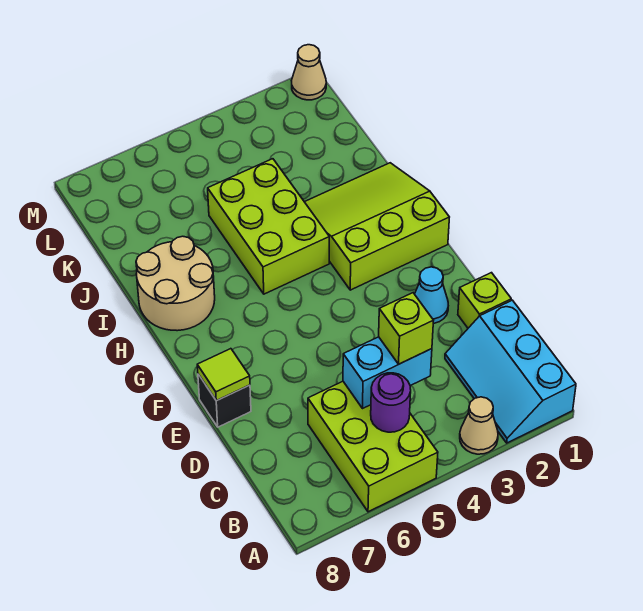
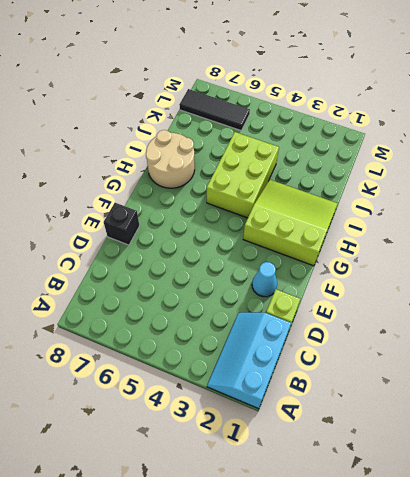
black 1x3 tile [179,89,250,130] -> none
none -> tan 1x1 cone [460,397,498,454]
none -> lime 2x3 brick [308,381,438,512]
none -> tan 1x1 cone [291,45,326,100]

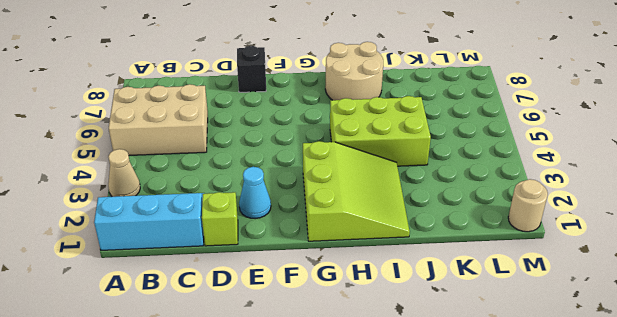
tan 2x3 brick [109,84,208,155] -> lime 2x3 brick [308,381,438,512]
tan 1x1 round brick [508,179,548,232] -> tan 1x1 cone [291,45,326,100]
none -> purple 1x1 round brick [371,373,411,432]
none -> cyan 1x2 brick [343,337,432,408]
none -> lime 1x1 tile [197,349,250,401]

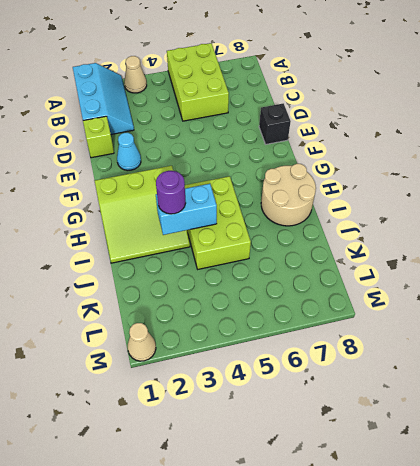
cyan 1x2 brick [156,184,217,235] -> cyan 1x2 brick moved to [343,337,432,408]
purple 1x1 round brick [156,171,186,214] -> purple 1x1 round brick moved to [371,373,411,432]
none -> lime 1x1 tile [197,349,250,401]
none -> lime 1x1 brick [379,293,434,364]

